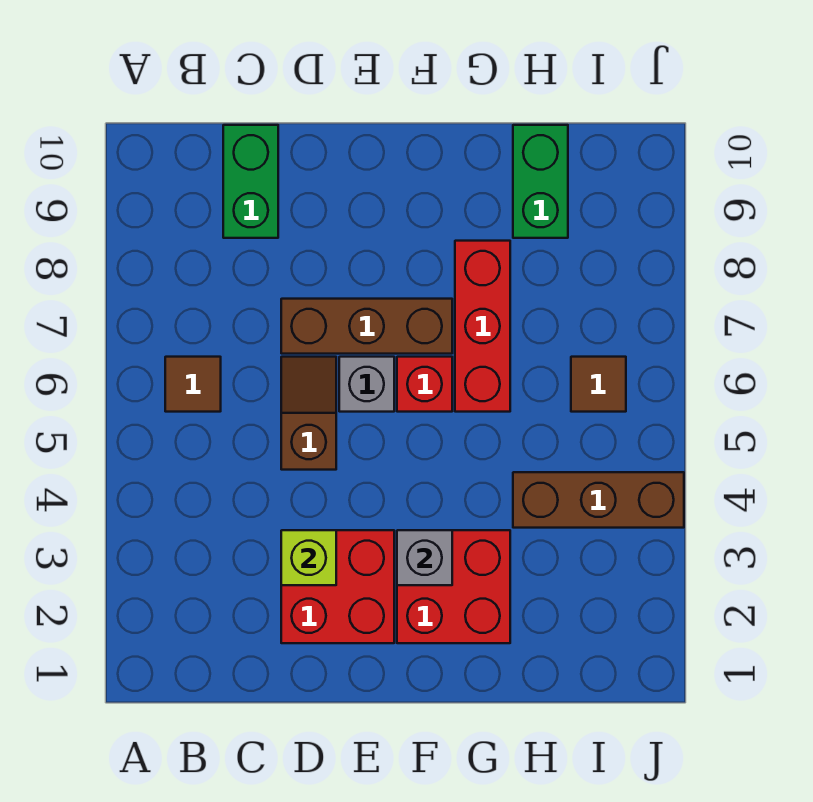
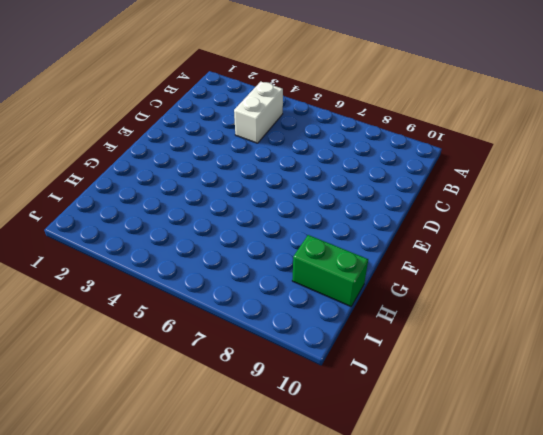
white 1x2 brick [234,82,283,143] -> none
none -> brown 1x1 tile [165,357,221,412]
none -> green 1x2 brick [223,125,278,238]
none -> red 2x2 brick [281,530,394,643]

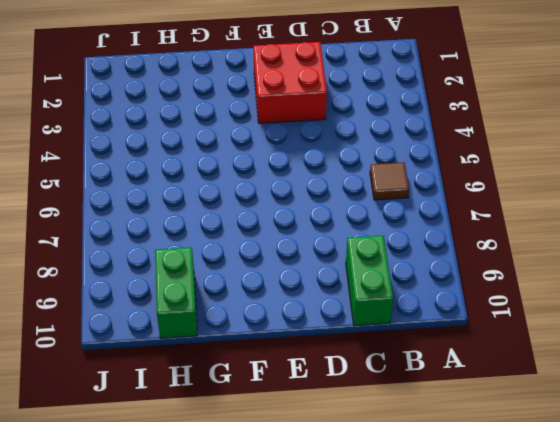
none -> brown 1x2 slope [281,357,336,470]
none -> brown 1x3 brick [281,299,452,354]
none -> grey 1x1 brick [339,357,394,412]

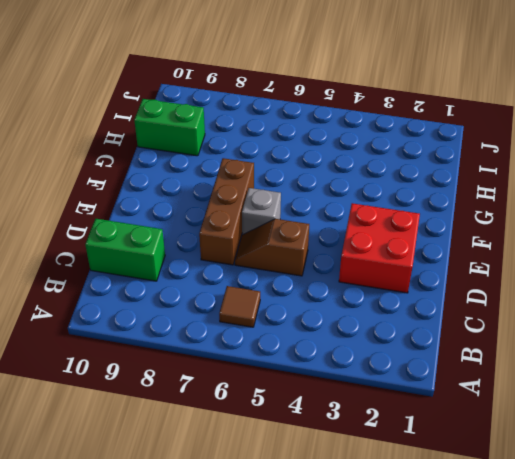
none -> red 2x2 brick [397,530,510,643]
none -> red 1x1 brick [397,357,452,412]
none -> red 1x3 brick [455,241,510,412]

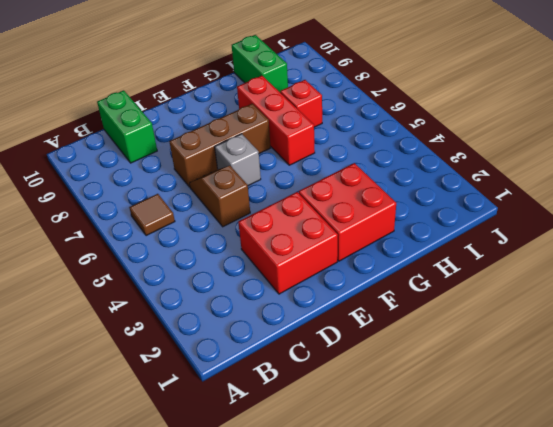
red 1x1 brick [280,80,322,127] -> red 1x1 brick moved to [397,357,452,412]
none -> brown 1x3 brick [513,472,684,528]
none -> brown 1x1 tile [571,357,626,412]
none -> lime 1x1 brick [281,530,336,585]

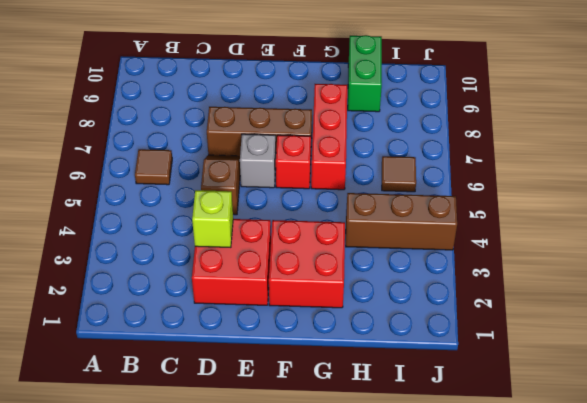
none -> green 1x2 brick [223,125,278,238]
none -> grey 1x1 brick [397,530,452,585]

